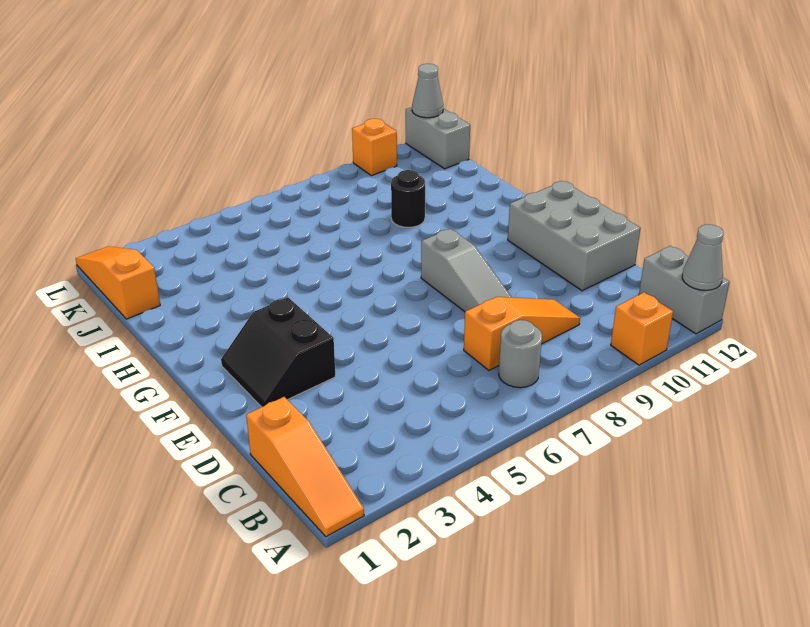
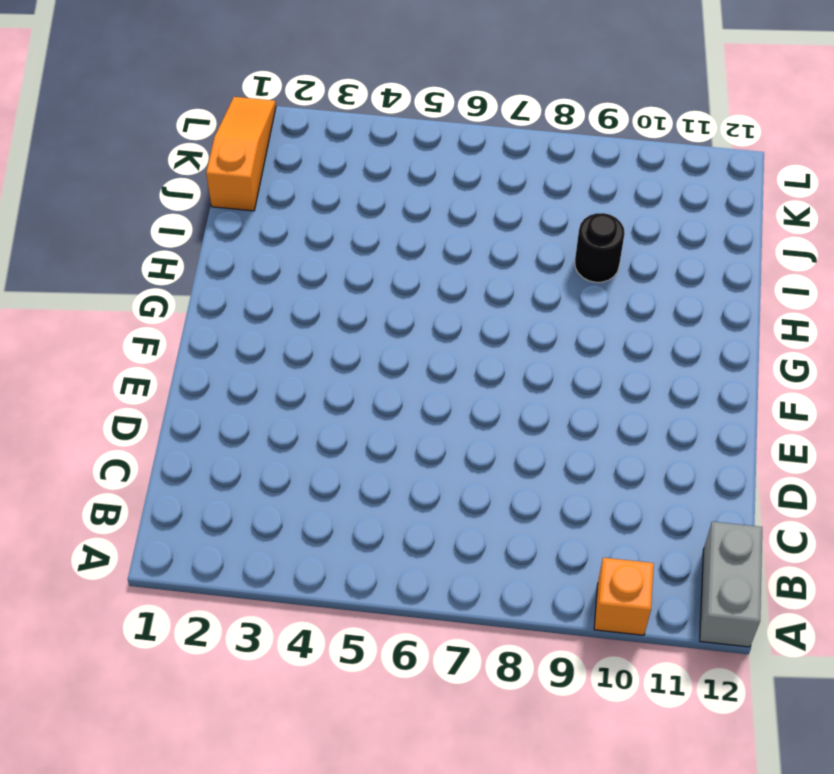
none -> orange 1x3 slope [246,397,364,537]
none -> grey 1x1 round brick [499,320,542,388]
none -> orange 1x3 slope [464,297,580,370]

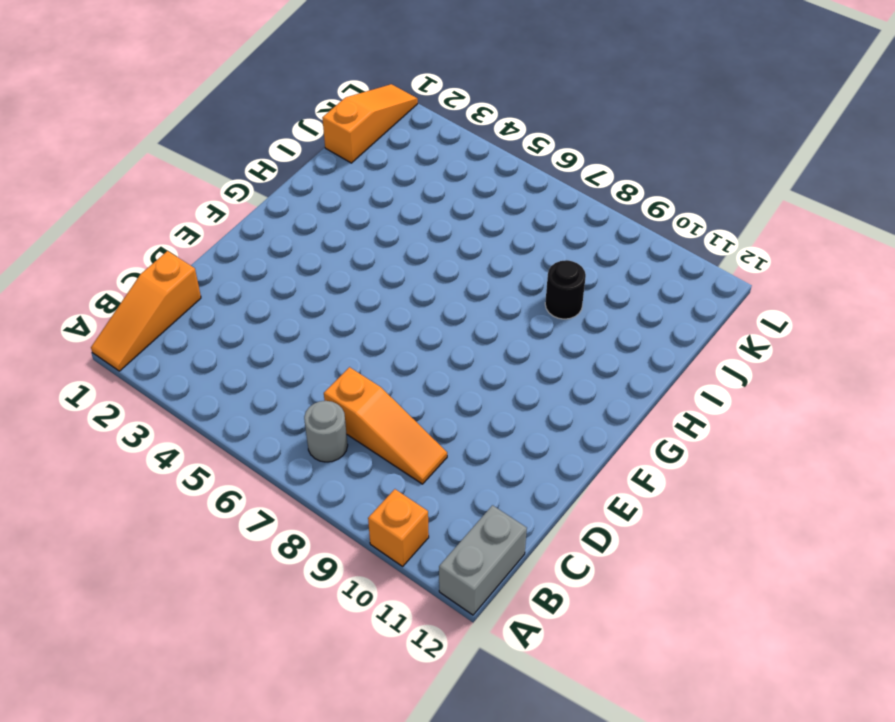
none -> grey 1x3 slope [421,229,512,312]
none -> grey 2x3 brick [508,181,641,291]
none -> black 2x2 slope [221,297,335,407]

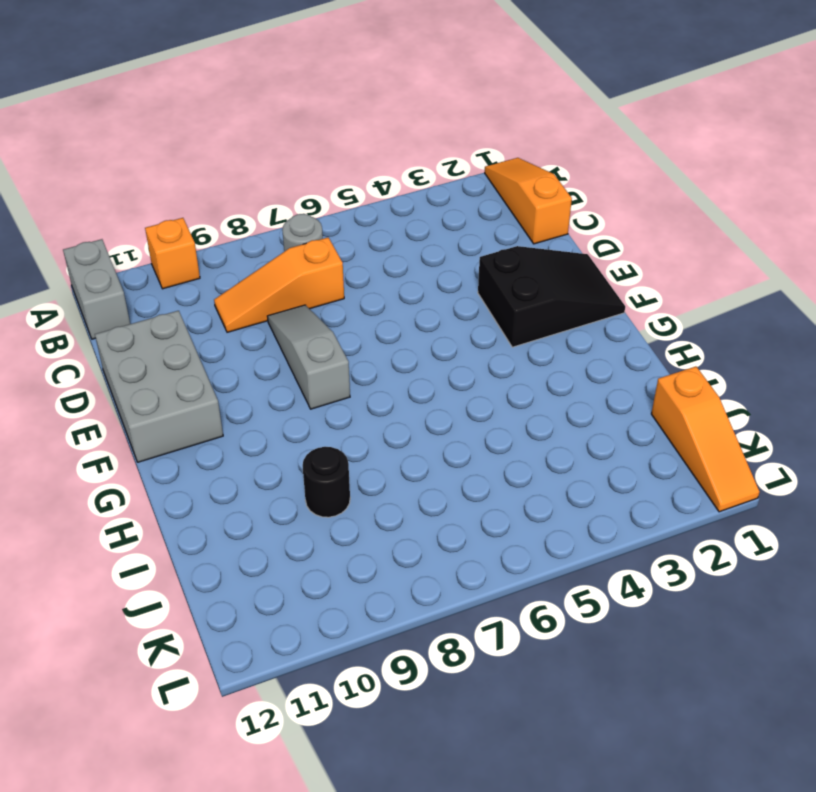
black 2x3 slope [478,246,625,347] -> black 2x2 slope [221,297,335,407]
none -> grey 1x2 brick [406,107,470,169]
none -> orange 1x1 brick [352,119,397,176]
none -> grey 1x1 cone [682,224,724,290]

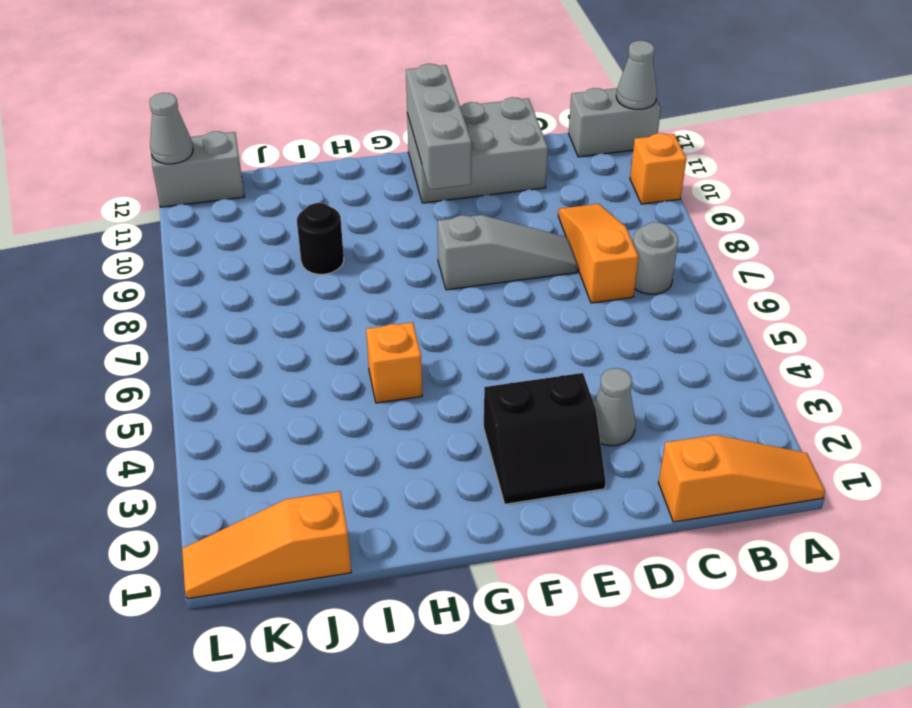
grey 1x1 cone [594,368,636,446] -> none
grey 1x3 brick [406,64,472,190] -> none
orange 1x1 brick [366,322,422,403] -> orange 1x1 brick moved to [352,119,397,176]

